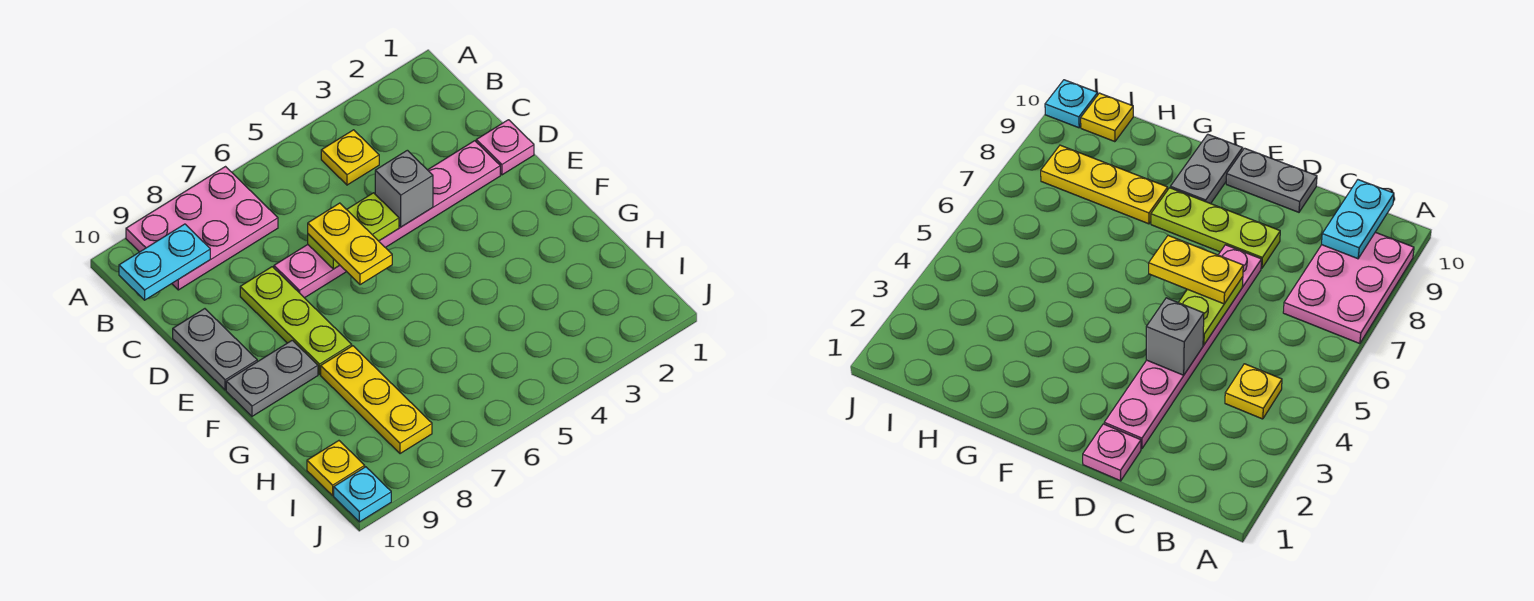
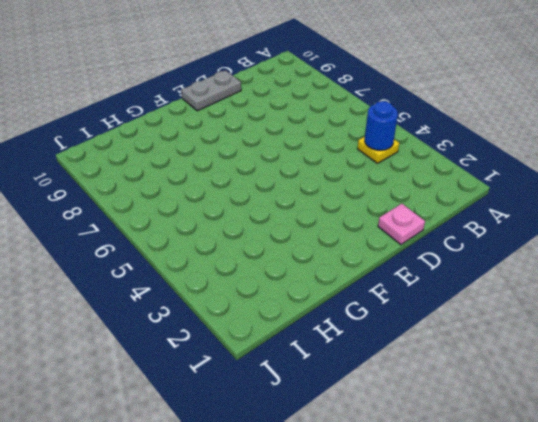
blue 1x1 round brick [365,101,398,150] -> none
none -> pink 2x3 plate [126,167,278,290]
none -> pink 1x6 plate [274,141,500,298]
none -> lime 1x3 plate [240,267,352,374]

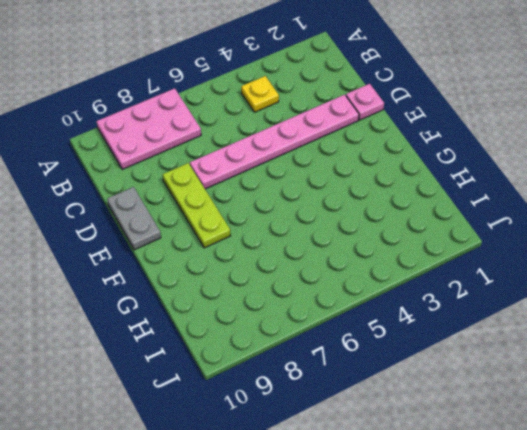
none -> grey 1x2 plate [226,340,318,416]
none -> yellow 1x3 plate [321,346,432,454]
none -> yellow 1x1 plate [307,441,365,495]

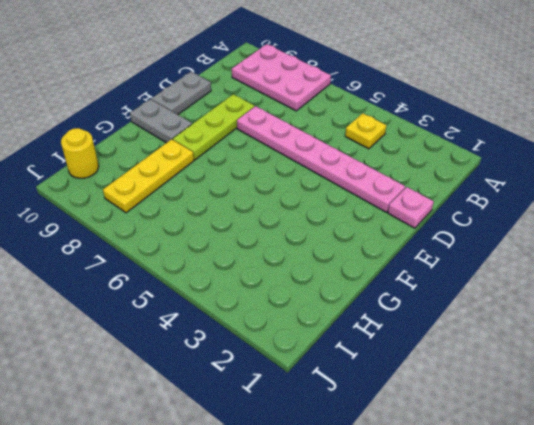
yellow 1x1 round brick [61,128,99,178] -> yellow 1x1 plate [307,441,365,495]
none -> cyan 1x1 plate [334,467,391,522]
none -> cyan 1x2 plate [119,224,210,300]
none -> grey 1x1 brick [375,150,433,227]

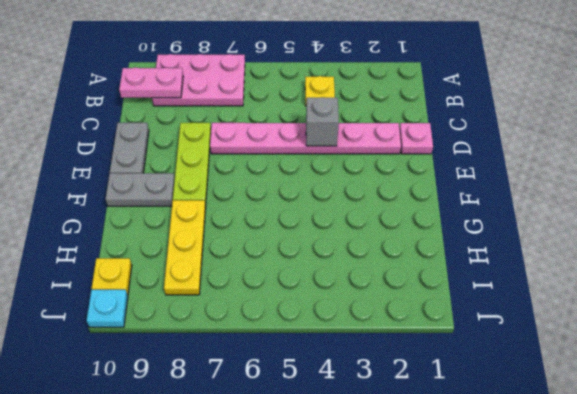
pink 1x2 plate [119,67,183,98] -> cyan 1x2 plate [119,224,210,300]
none -> lime 1x2 plate [308,193,399,269]
none -> yellow 1x2 plate [308,203,392,285]

